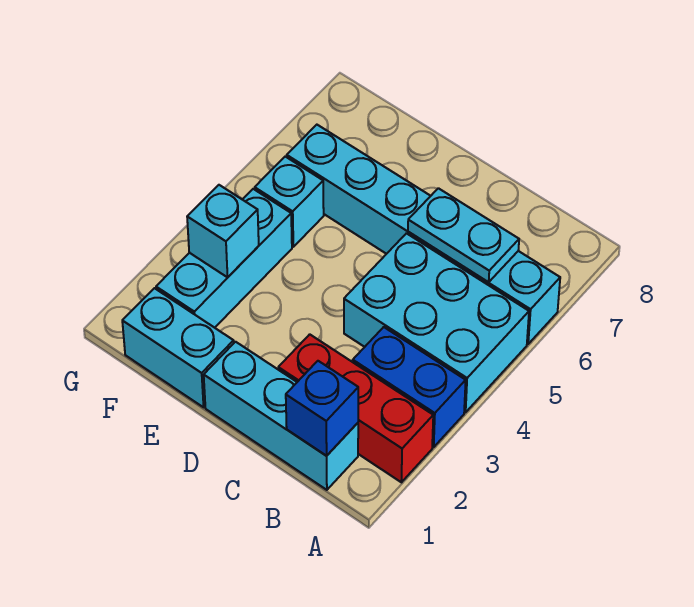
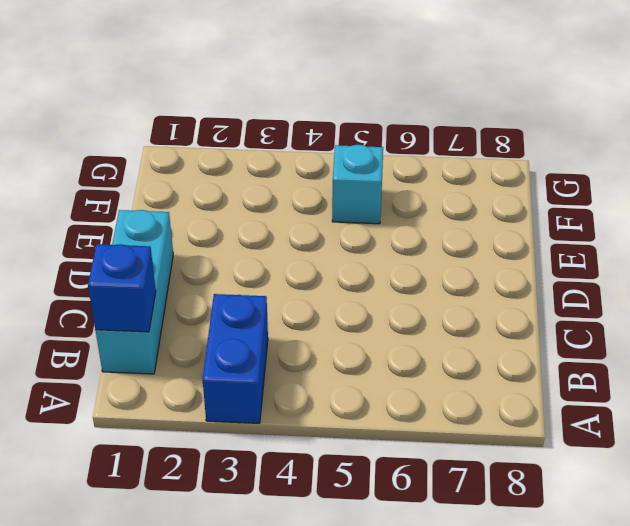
none -> red 1x3 brick [278,334,433,482]
none -> cyan 2x3 brick [344,233,529,412]

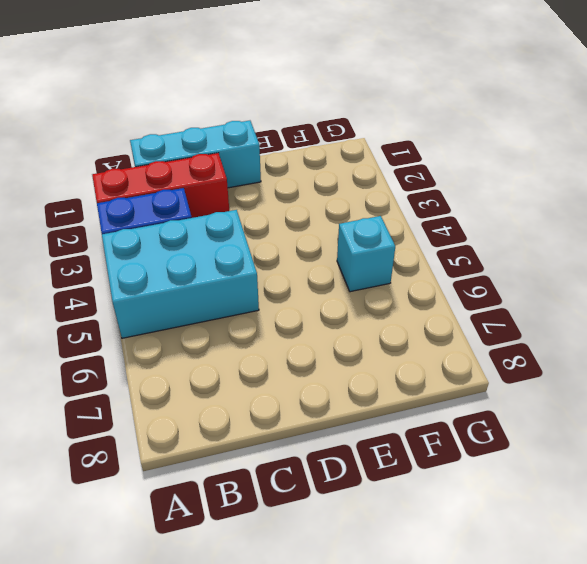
none -> cyan 1x6 brick [287,125,560,344]
none -> cyan 1x2 brick [122,288,234,407]

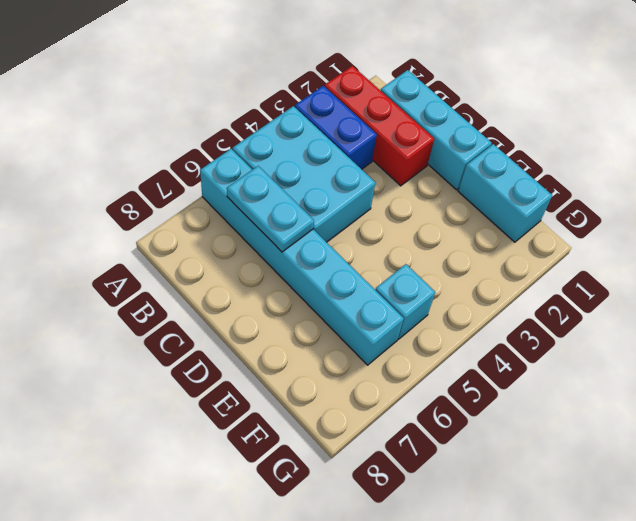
none -> cyan 1x3 brick [156,189,292,328]
none -> blue 1x1 brick [286,361,358,456]

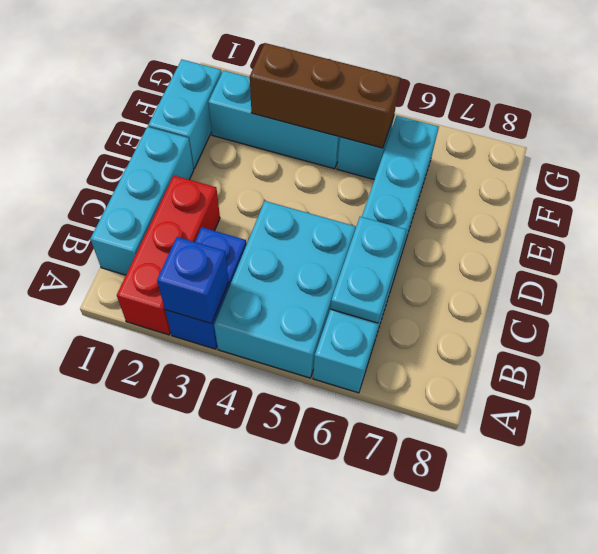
blue 1x1 brick [157,237,229,323] -> blue 1x1 brick moved to [286,361,358,456]
brown 1x3 brick [250,43,400,148] -> cyan 1x1 brick [187,185,259,277]

